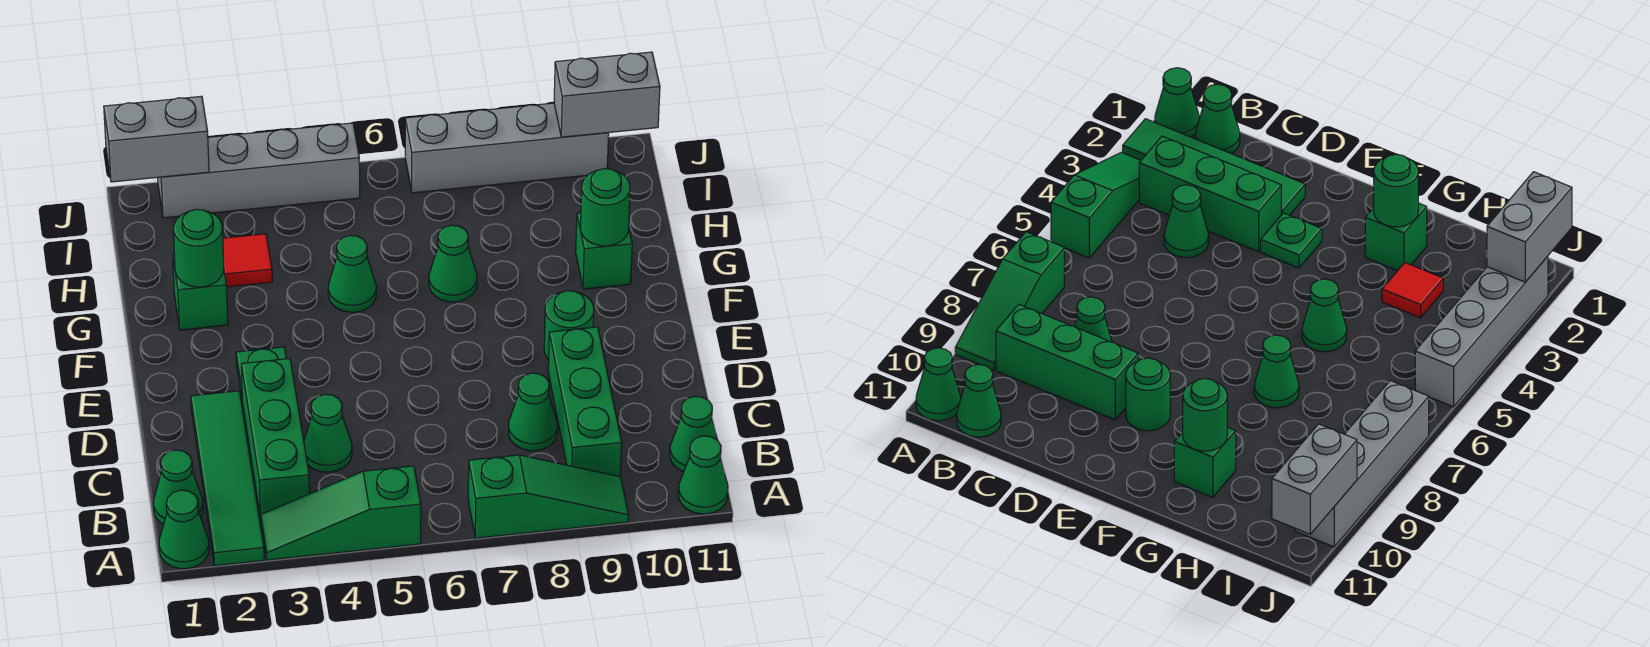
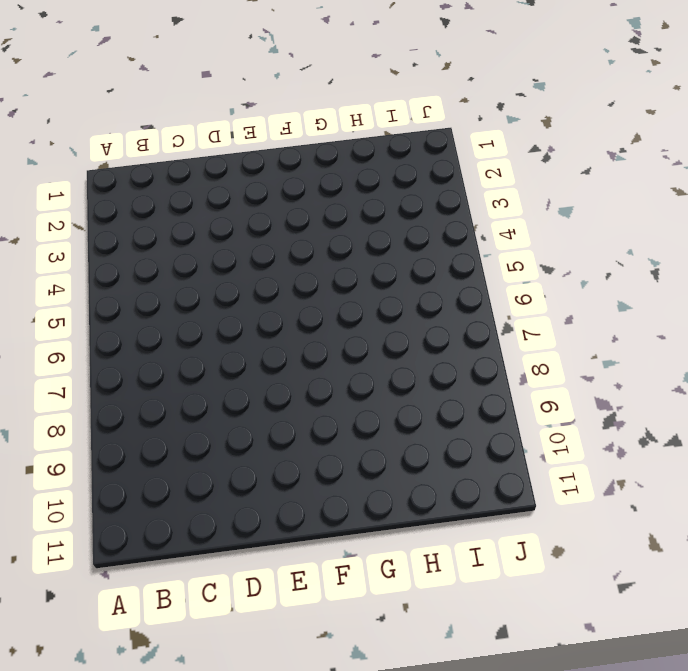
none -> green 1x1 cone [159,490,209,569]
none -> green 1x4 tile [191,391,264,566]
none -> green 1x3 slope [261,466,421,560]

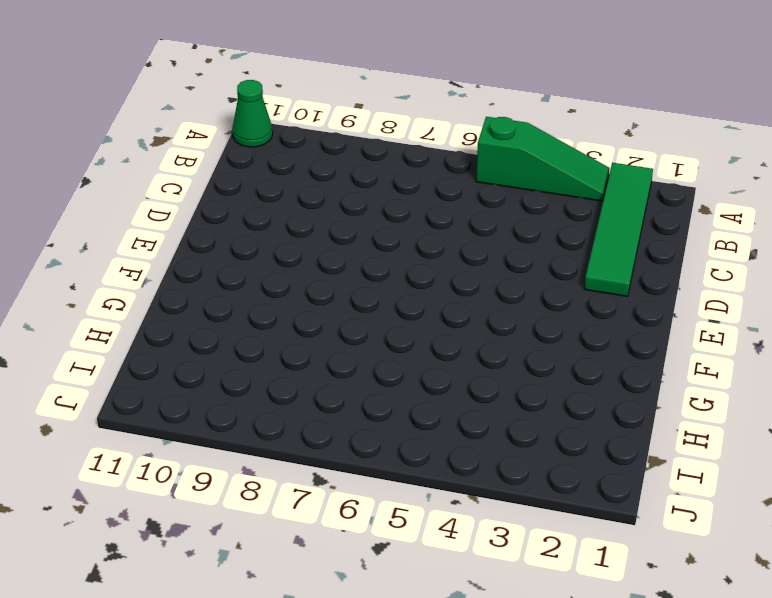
none -> green 1x1 cone [159,490,209,569]
none -> green 1x3 slope [468,455,629,538]
none -> green 1x1 cone [153,450,203,525]

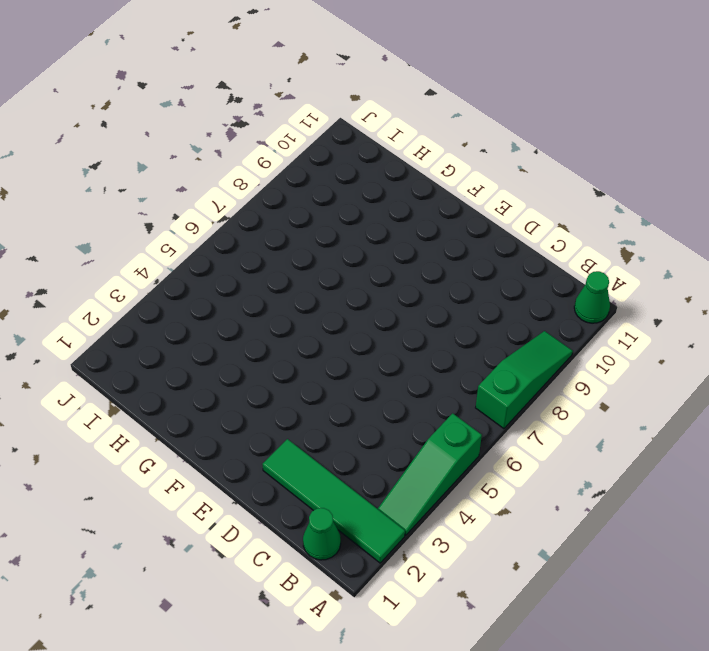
none -> green 1x1 cone [159,490,209,569]
none -> green 1x3 brick [241,359,310,519]
none -> green 1x3 brick [548,327,622,477]

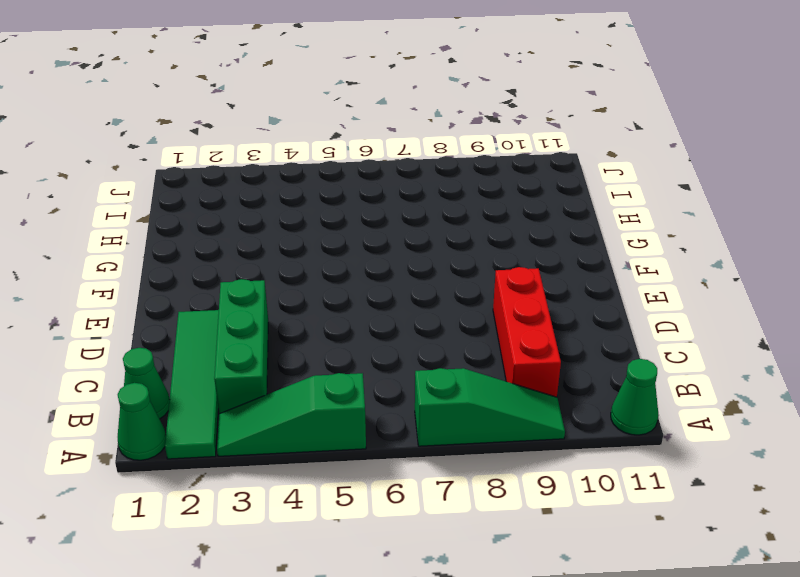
red 1x3 brick [493,267,561,397] -> green 1x3 brick [548,327,622,477]
none -> green 1x1 cone [670,396,717,472]
none -> green 1x1 cone [304,394,352,472]
none -> green 1x1 cone [508,373,557,451]

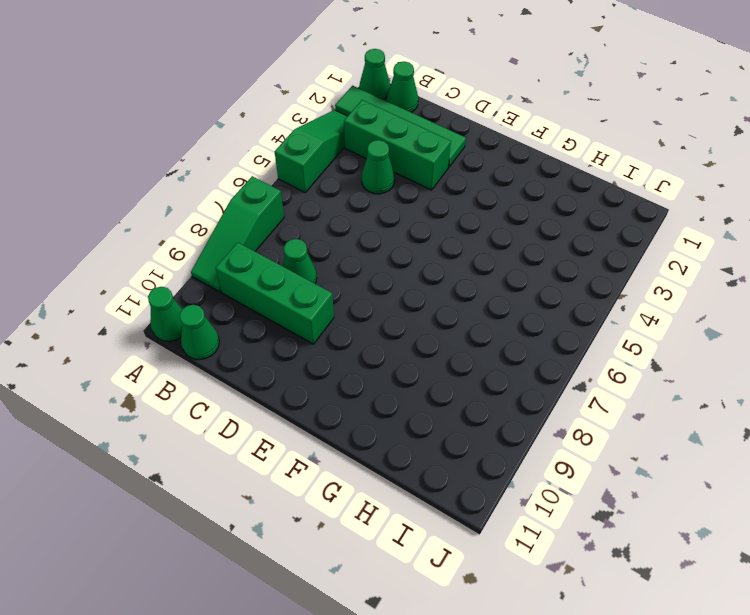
none -> green 1x1 plate [236,347,287,397]
none -> green 1x1 round brick [544,291,594,360]
none -> green 1x1 brick [173,254,228,330]

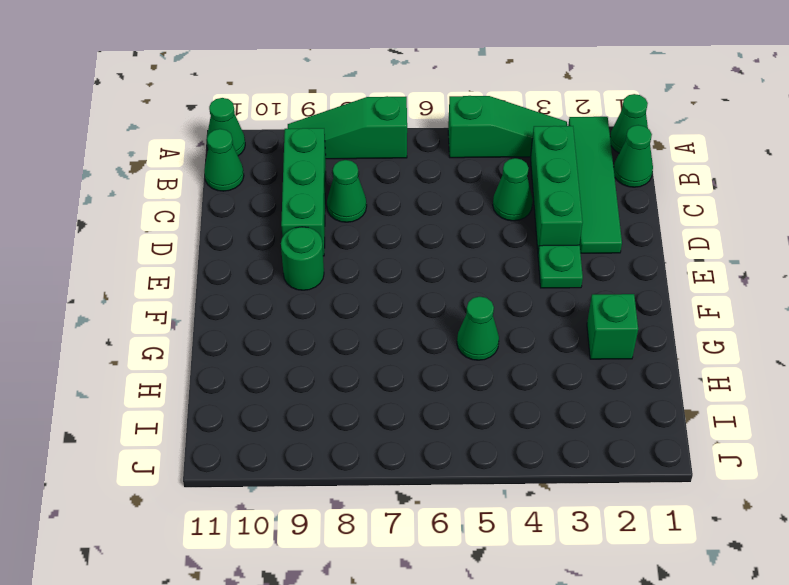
none -> green 1x1 cone [429,225,477,302]
none -> green 1x1 brick [576,213,632,289]
none -> red 1x1 tile [223,234,272,287]

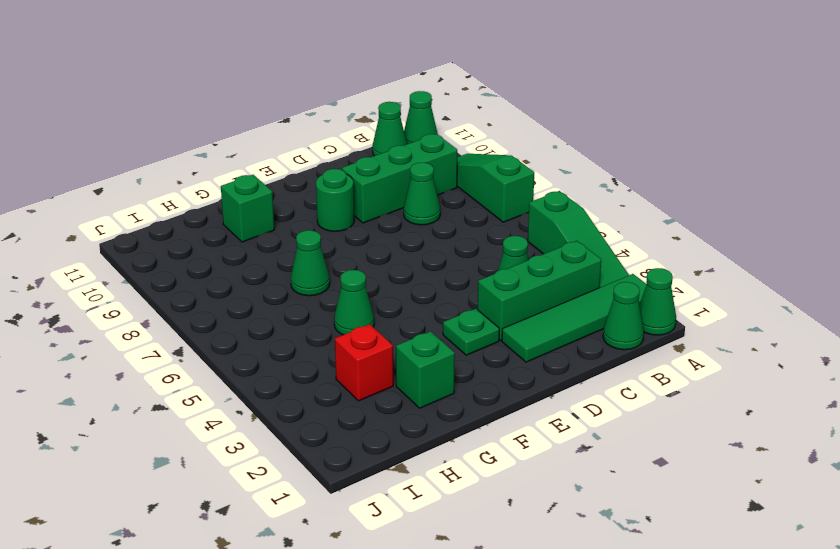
red 1x1 brick [335,324,393,401] -> red 1x1 tile [223,234,272,287]
none -> grey 1x4 brick [158,123,360,218]
none -> grey 1x4 brick [405,103,609,193]
none -> green 1x1 round brick [174,209,224,287]

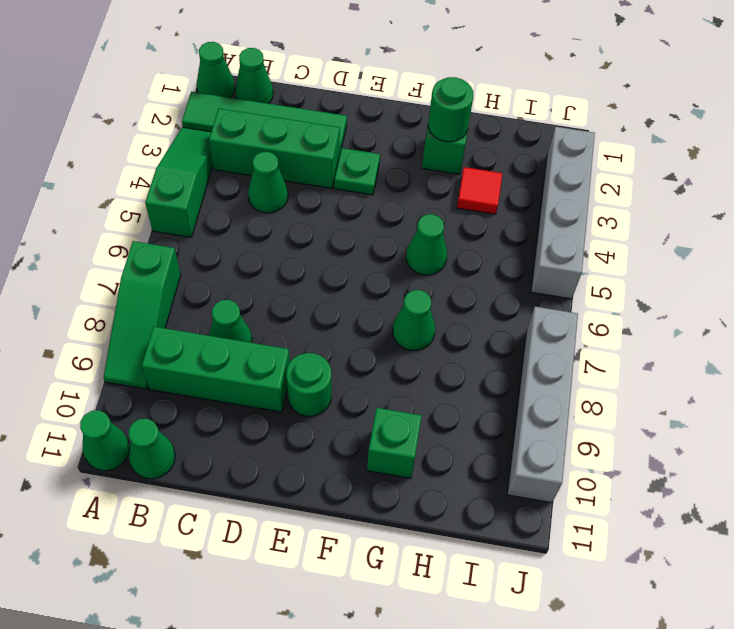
none -> green 1x1 round brick [581,169,630,246]
none -> grey 1x2 brick [104,96,209,182]
none -> grey 1x2 brick [554,52,660,137]

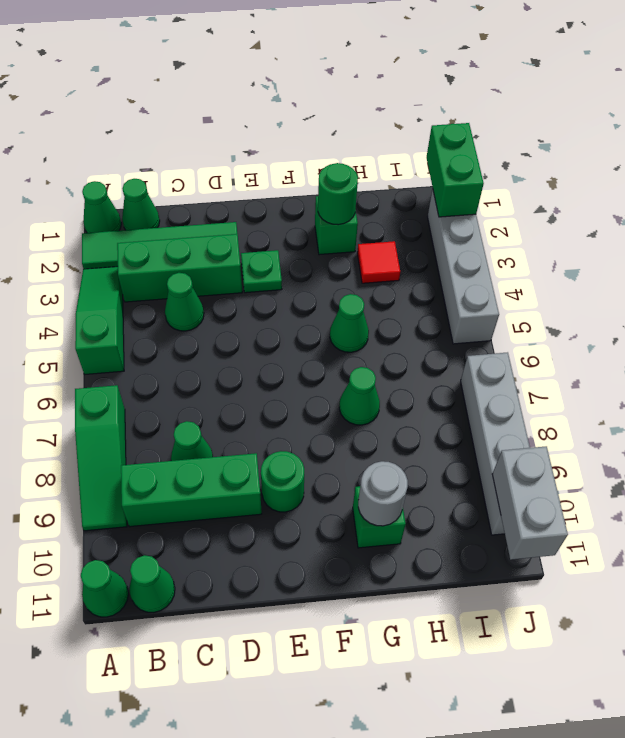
grey 1x1 round brick [358,461,408,526] -> green 1x1 round brick [581,169,630,246]
green 1x2 brick [427,123,484,217] -> grey 1x2 brick [104,96,209,182]

